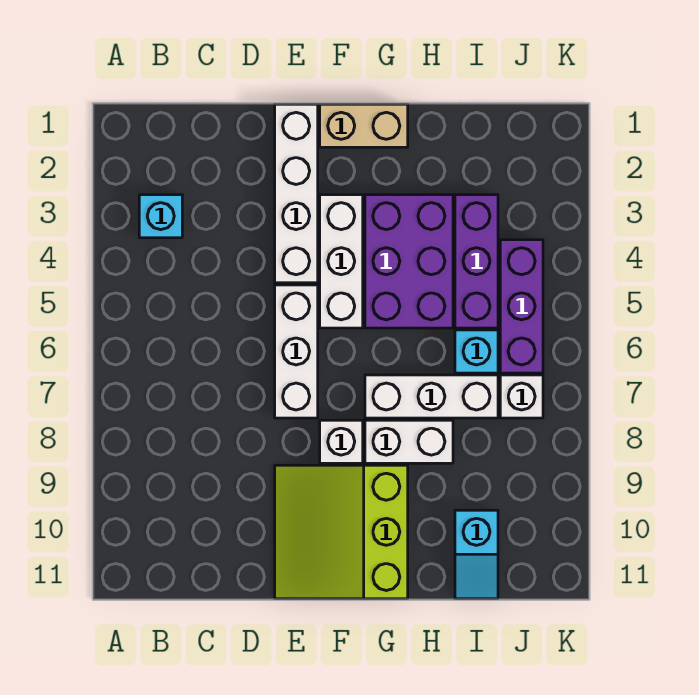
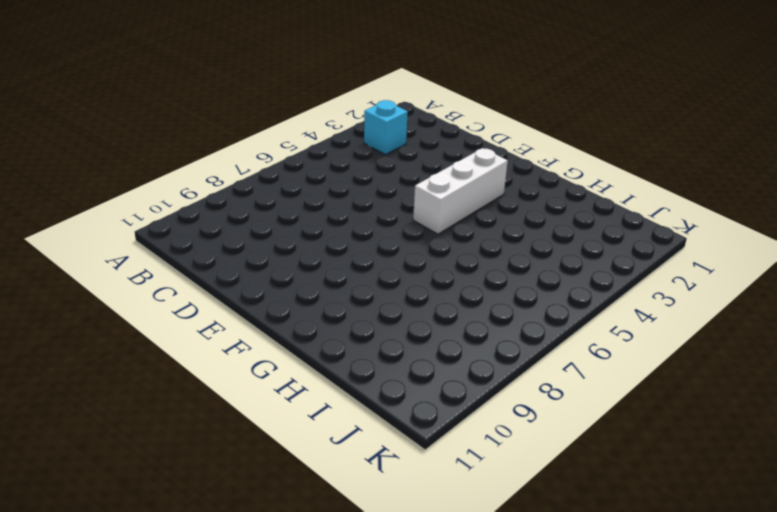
none -> white 1x4 brick [275,104,318,283]
none -> white 1x3 brick [275,285,318,418]
none -> lime 3x3 slope [275,465,408,599]

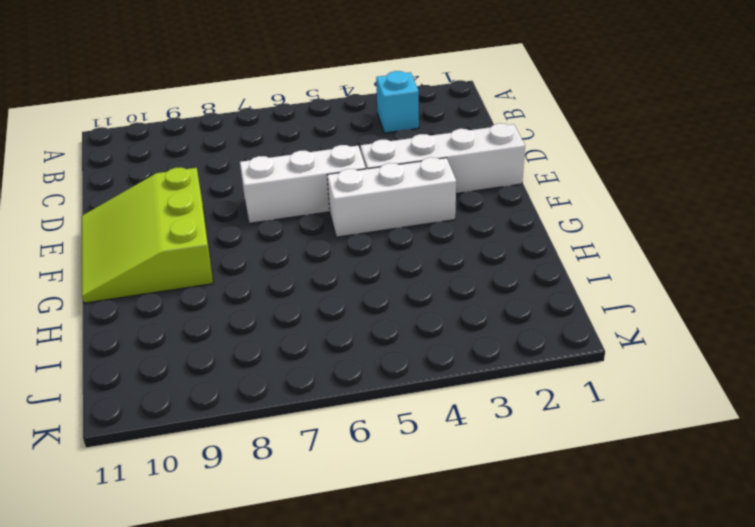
lime 3x3 slope [82,168,213,303] -> lime 3x3 slope turned to [275,465,408,599]
none -> tan 1x2 brick [320,104,408,147]
none -> white 1x1 brick [320,420,363,463]
none -> purple 2x3 brick [365,195,453,328]

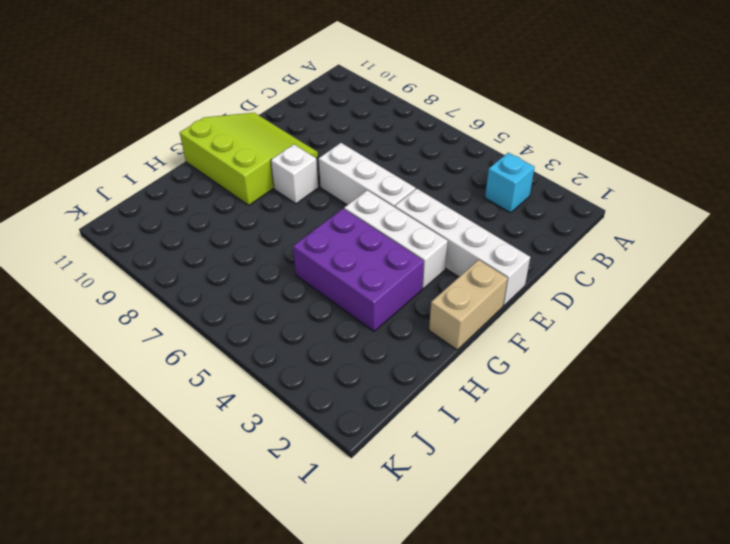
none -> white 1x3 brick [365,375,498,418]
none -> white 1x2 brick [365,420,453,463]
none -> purple 1x3 brick [455,195,498,328]

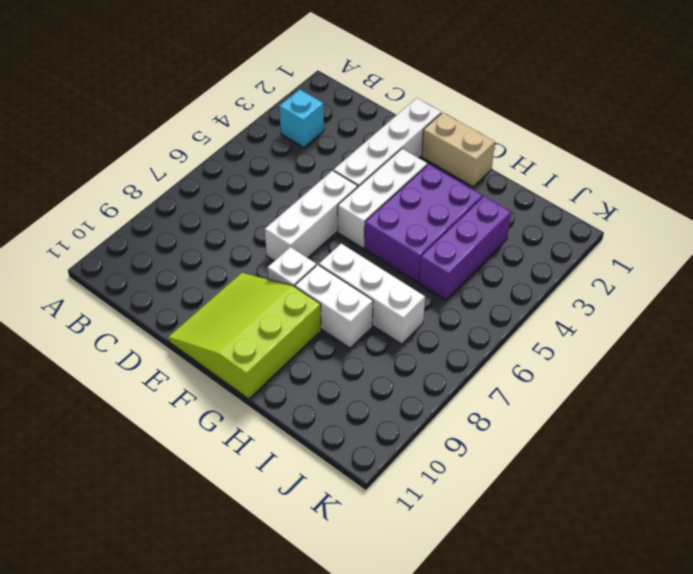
none -> cyan 1x1 brick [455,330,498,373]
none -> cyan 1x2 slope [455,510,498,599]
none -> purple 1x3 brick [500,240,543,373]

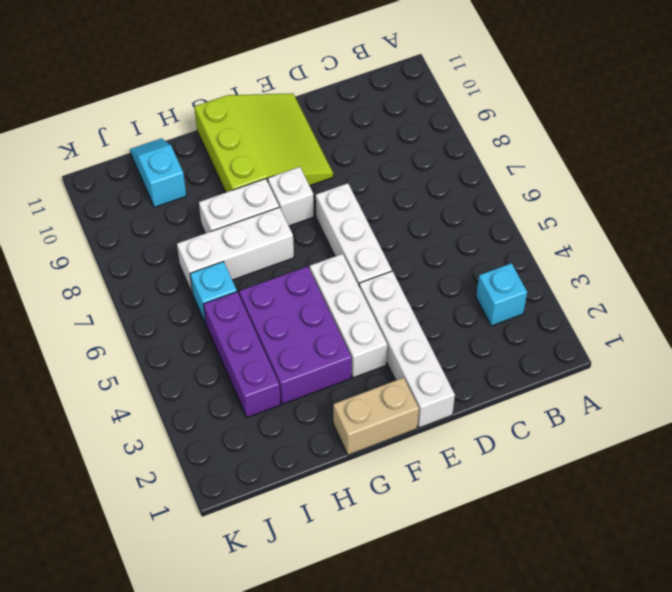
none -> purple 1x3 brick [500,240,543,373]
none -> white 1x1 brick [500,375,543,418]

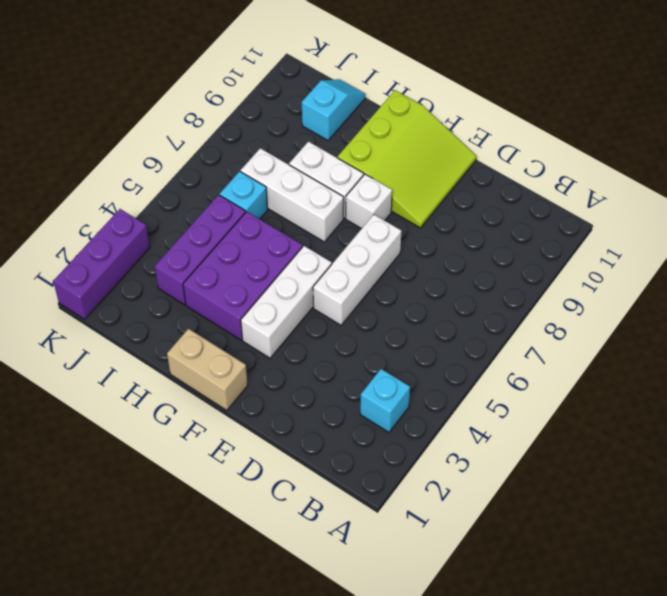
purple 1x3 brick [53,209,150,319] -> purple 1x3 brick moved to [500,240,543,373]
none -> white 1x4 brick [275,104,318,283]
none -> white 1x1 brick [500,375,543,418]

